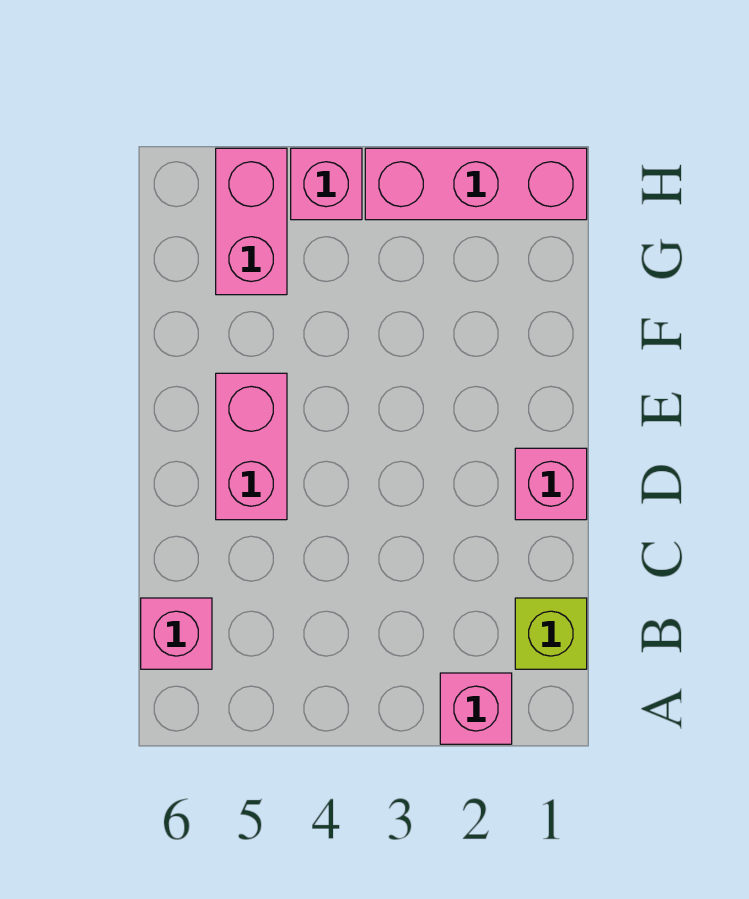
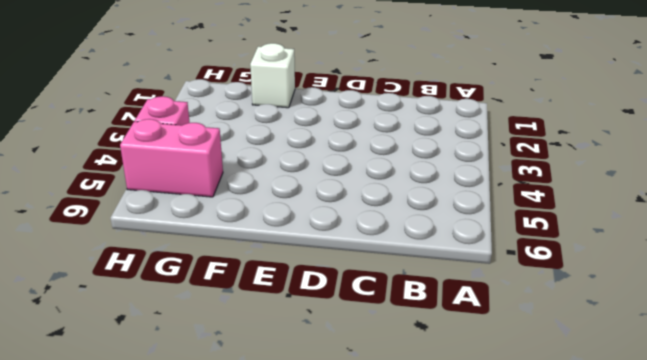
white 1x1 brick [250,43,295,108] -> none
none -> pink 1x1 brick [440,673,512,744]
none -> lime 1x1 brick [515,598,587,669]

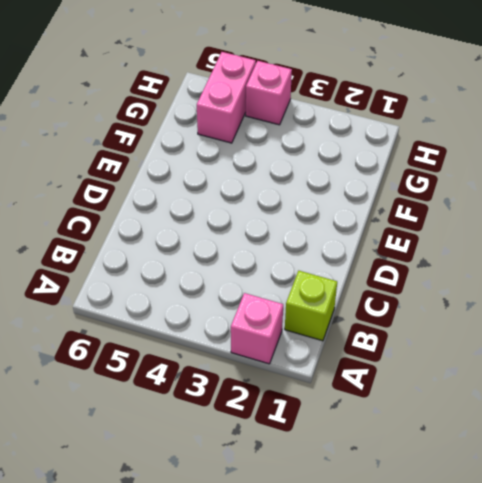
none -> pink 1x1 brick [141,598,212,669]
none -> pink 1x1 brick [515,448,587,520]

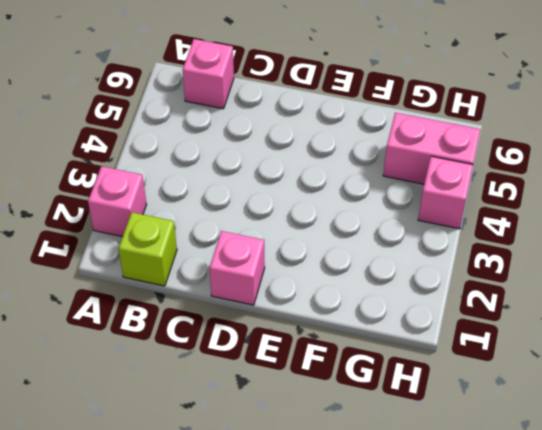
none -> pink 1x2 brick [216,373,287,520]
none -> pink 1x3 brick [365,148,587,220]

